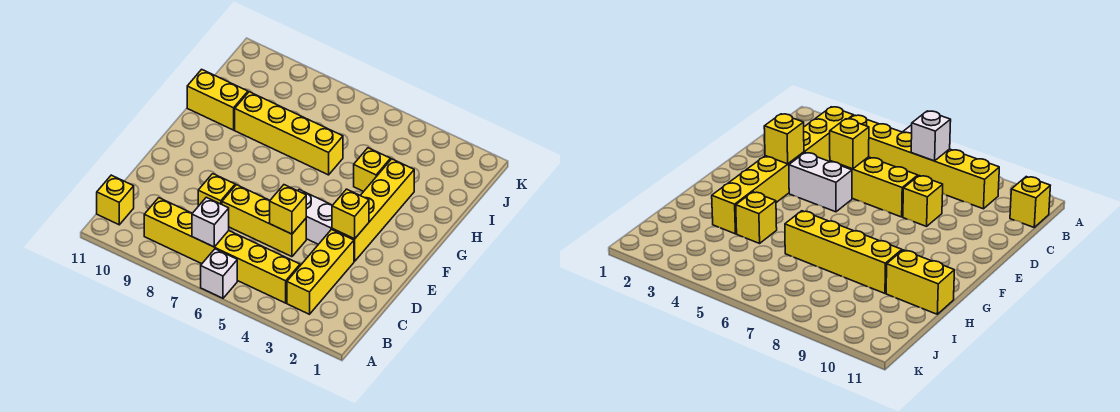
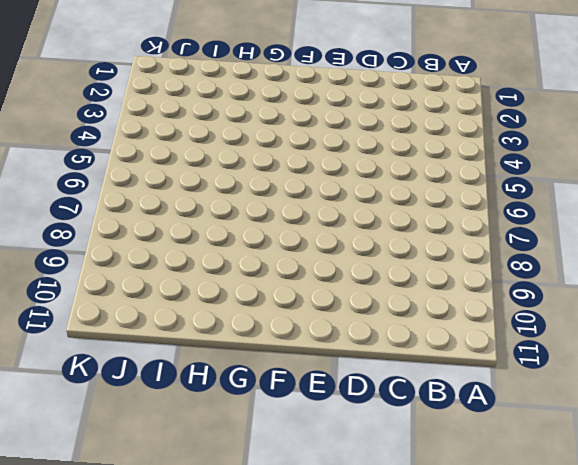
none -> white 1x1 brick [201,249,237,298]
none -> yellow 1x3 brick [287,230,354,314]
none -> yellow 1x6 brick [144,198,300,303]

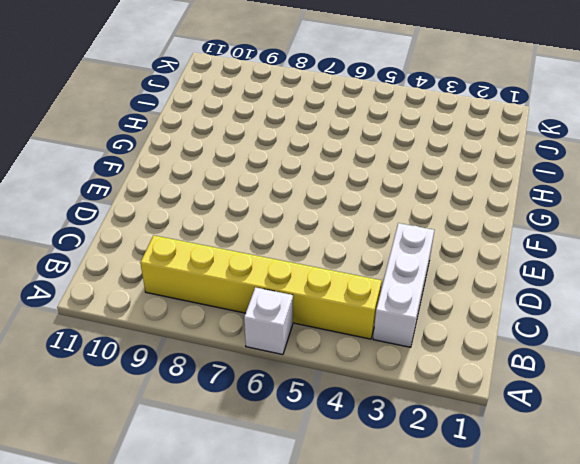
white 1x3 brick [373,223,434,347] -> yellow 1x3 brick [287,230,354,314]
none -> yellow 1x1 brick [97,175,134,225]
none -> yellow 1x3 brick [222,185,306,257]
none -> yellow 1x1 brick [198,174,235,206]

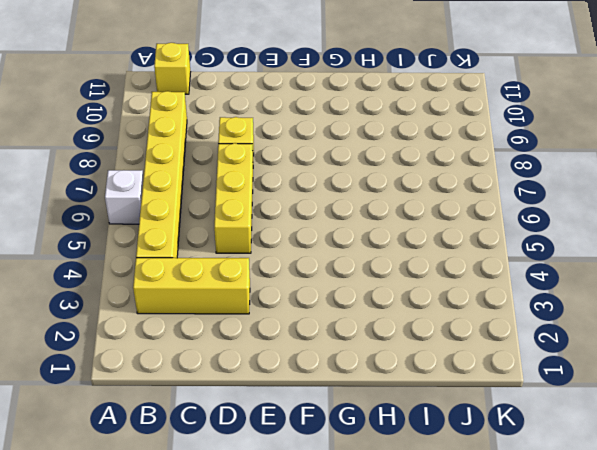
none -> yellow 1x4 brick [332,159,414,261]
none -> white 1x2 brick [298,190,332,244]
none -> yellow 1x1 brick [354,148,391,191]

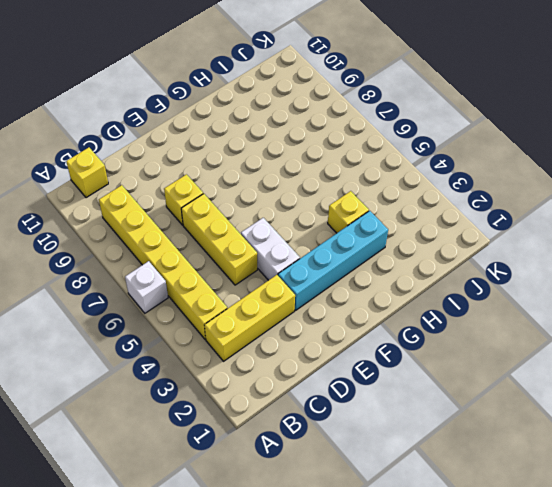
cyan 1x4 brick [278,211,388,310] -> yellow 1x4 brick [332,159,414,261]
none -> yellow 1x4 brick [235,92,343,175]
none -> yellow 1x2 brick [187,69,248,130]
none -> white 1x1 brick [192,197,229,247]

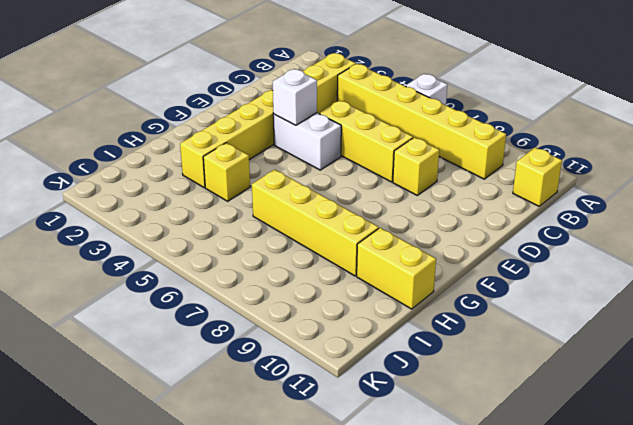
white 1x1 brick [273,69,317,125] -> white 1x1 brick moved to [192,197,229,247]
none -> yellow 1x1 brick [270,185,306,234]
none -> yellow 1x1 brick [332,189,369,239]

